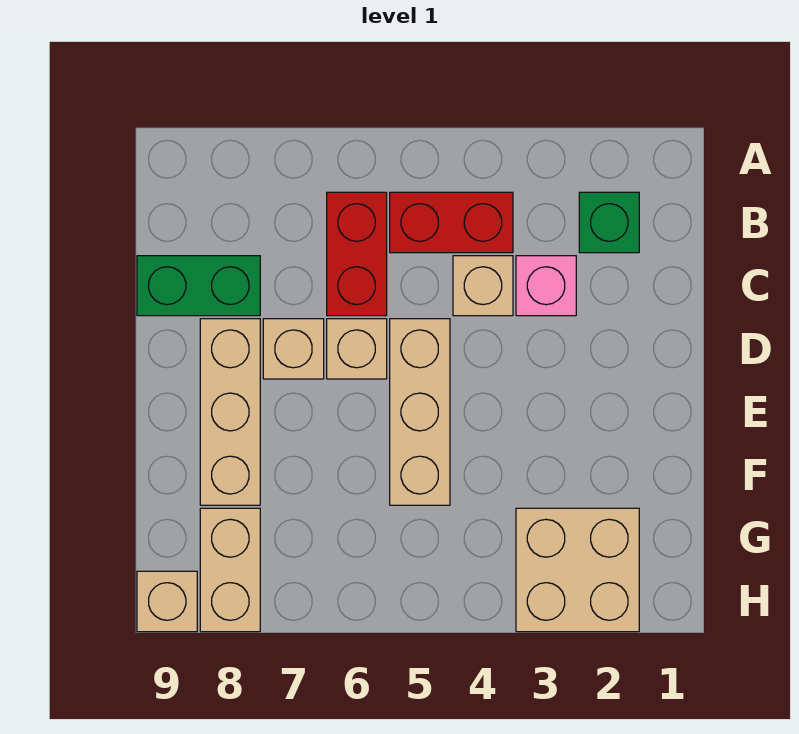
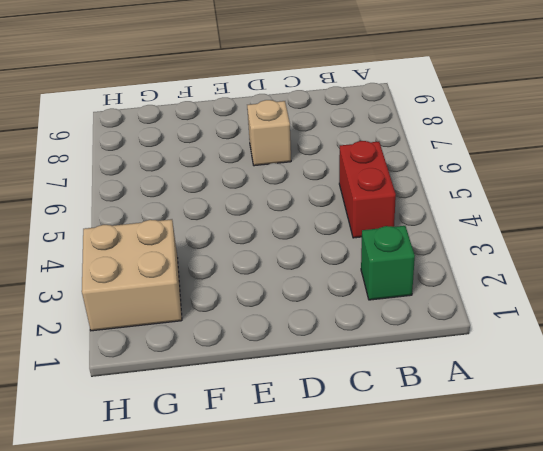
none -> red 1x2 brick [327,192,387,316]
none -> pink 1x1 brick [516,256,576,316]
none -> tan 1x1 brick [453,256,513,316]

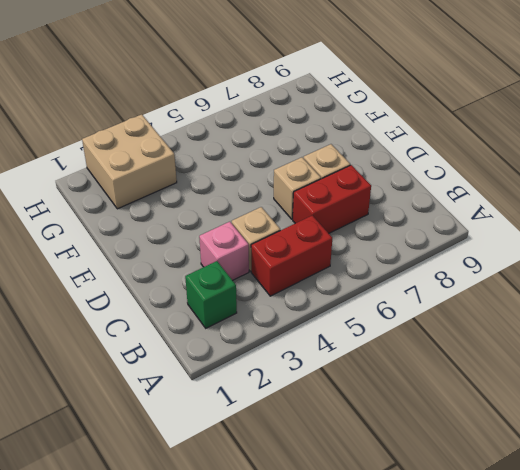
red 1x2 brick [293,165,371,233] -> red 1x2 brick turned to [327,192,387,316]
none -> green 1x2 brick [137,256,260,316]
none -> tan 1x3 brick [390,319,450,505]
none -> tan 1x3 brick [200,319,260,505]

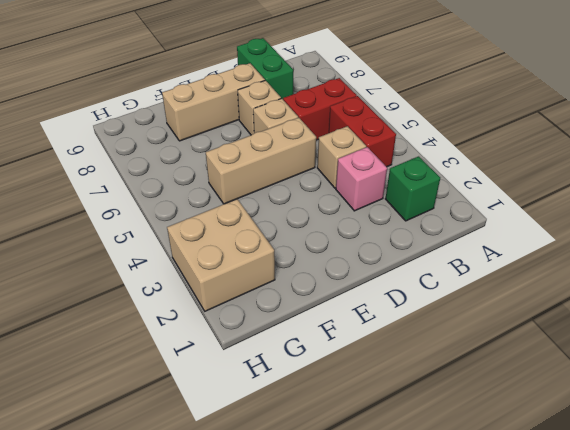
none -> tan 1x2 brick [200,508,260,632]
none -> tan 1x1 brick [137,571,197,632]

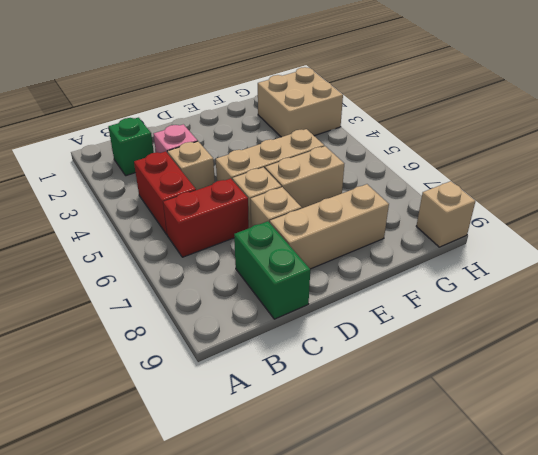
tan 1x2 brick [265,146,344,208] -> tan 1x2 brick moved to [200,508,260,632]

